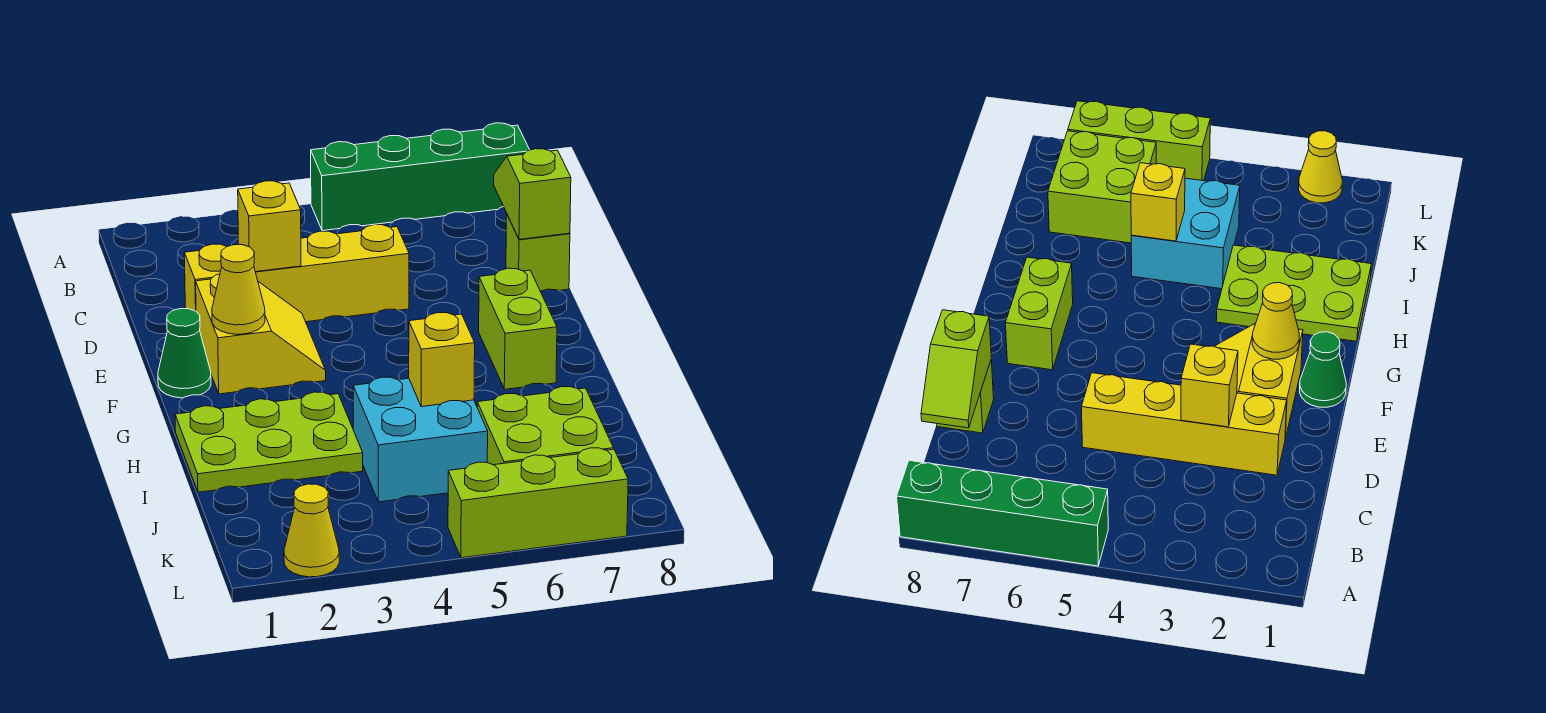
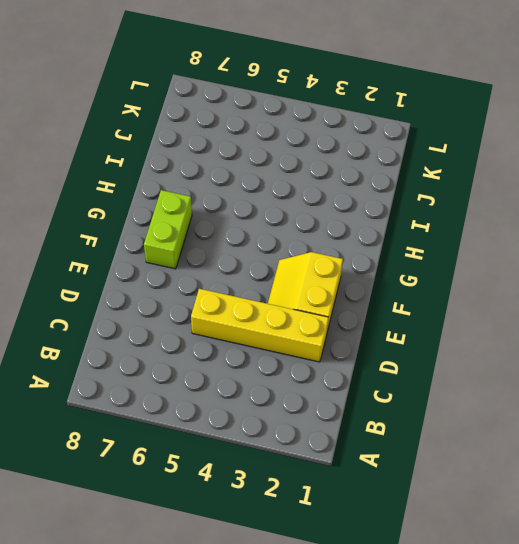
none -> green 1x4 brick [311,123,529,231]
none -> lime 1x1 brick [506,215,570,291]
none -> green 1x1 cone [158,309,211,398]

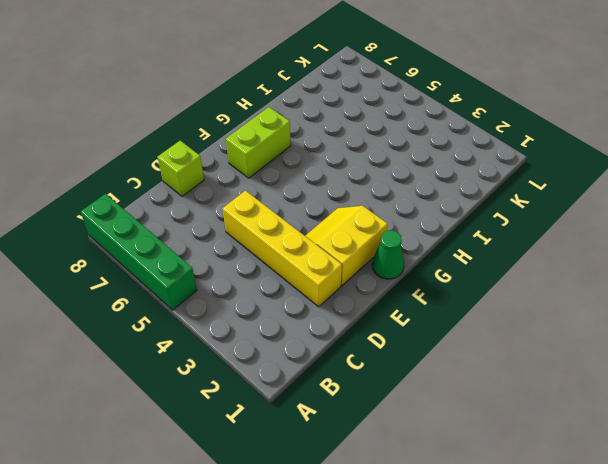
none -> lime 2x3 plate [175,392,363,492]
none -> cyan 2x2 brick [353,377,488,502]
none -> lime 2x2 brick [477,387,614,465]

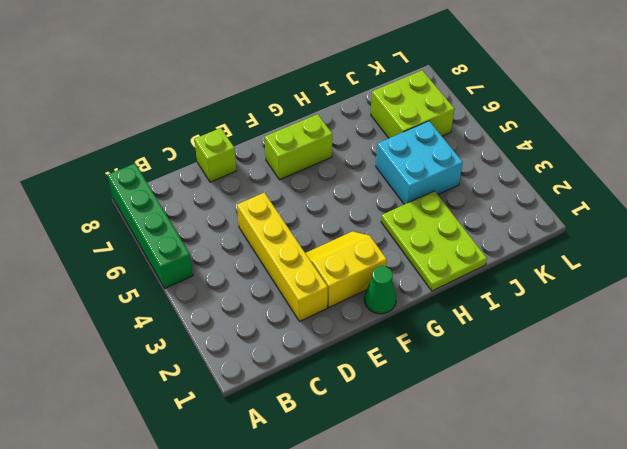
none -> yellow 1x1 cone [284,484,339,577]
none -> lime 1x3 brick [448,448,628,558]
none -> lime 1x2 slope [494,149,571,239]

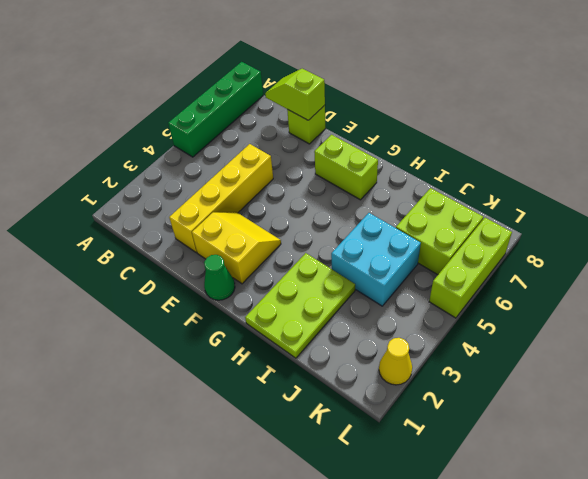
none -> yellow 1x1 brick [238,181,301,272]
none -> yellow 1x1 cone [212,245,265,334]
none -> yellow 1x1 brick [409,313,475,407]

